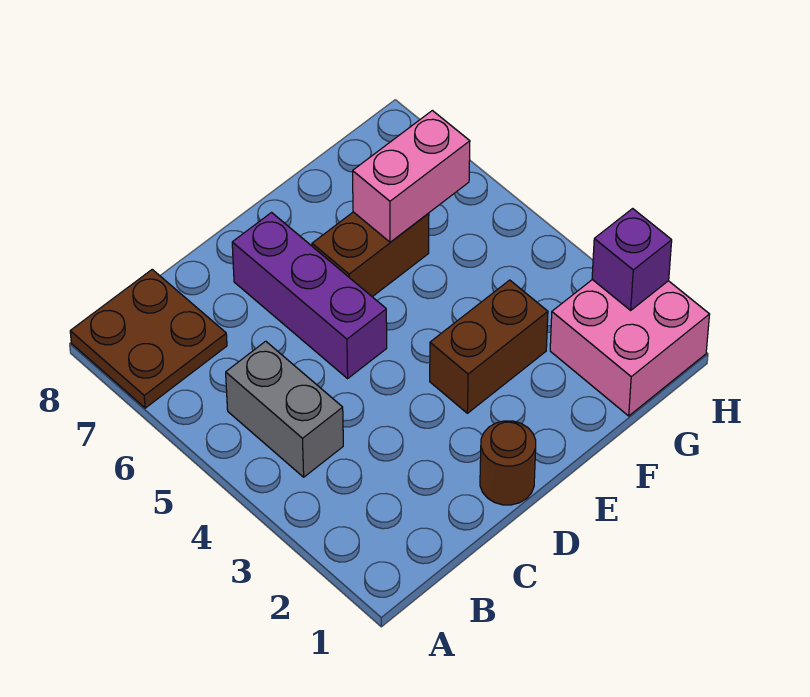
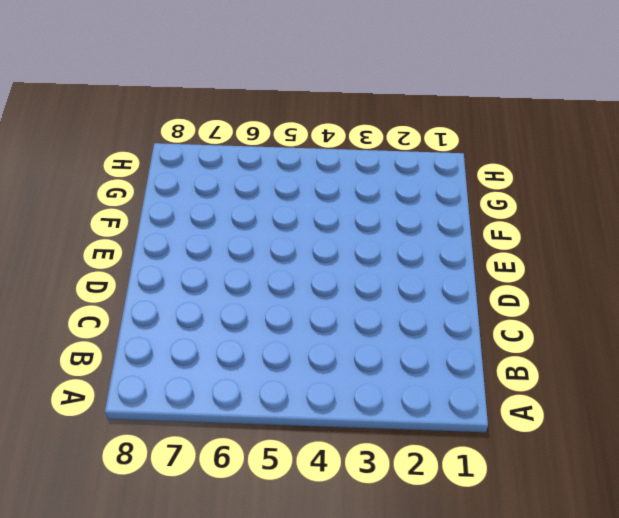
none -> brown 2x2 plate [70,270,227,408]
none -> grey 1x2 brick [226,341,343,477]

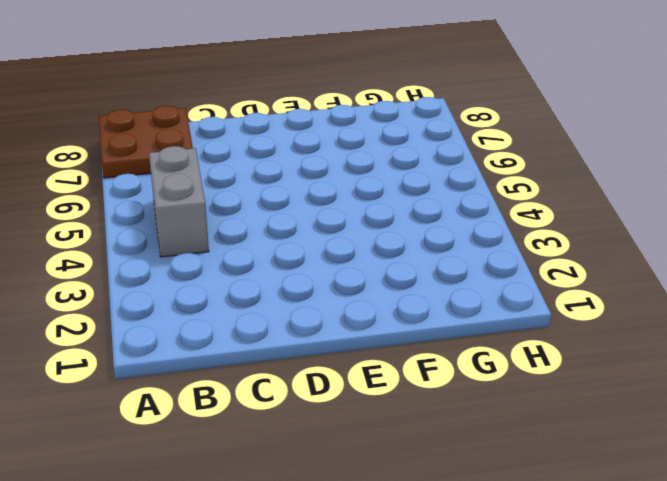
none -> brown 1x1 round brick [480,421,536,505]
none -> purple 1x3 brick [232,213,387,378]

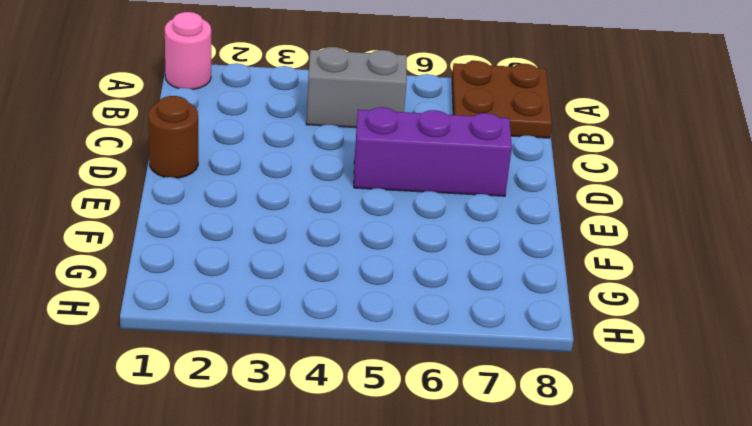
pink 1x1 round brick [165,12,211,90] -> none
none -> brown 1x2 brick [430,280,548,413]
none -> brown 1x2 brick [312,212,429,297]

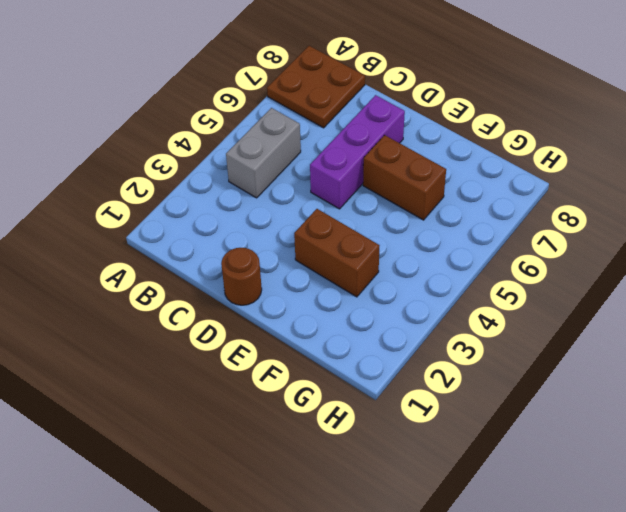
none -> pink 2x2 brick [550,280,710,416]
none -> pink 1x2 brick [353,111,470,242]

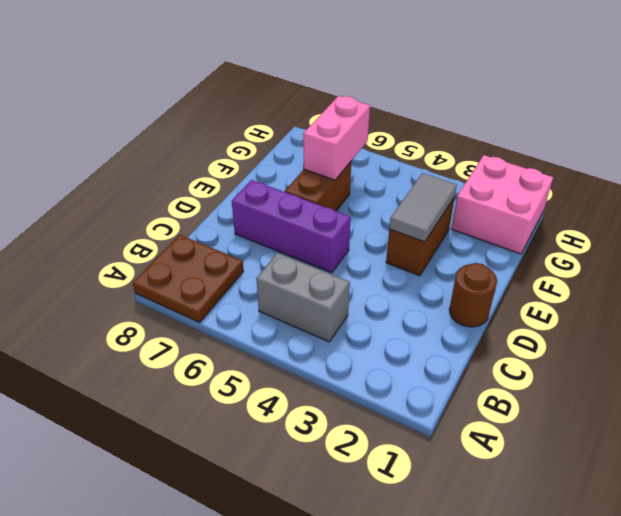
grey 1x2 tile [389,173,457,242] -> none
none -> purple 1x1 brick [592,209,672,310]

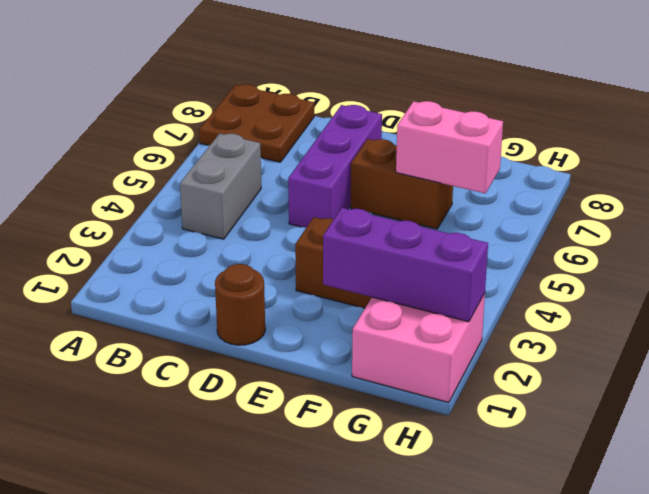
purple 1x3 brick [323,208,488,322] -> purple 1x1 brick [592,209,672,310]

